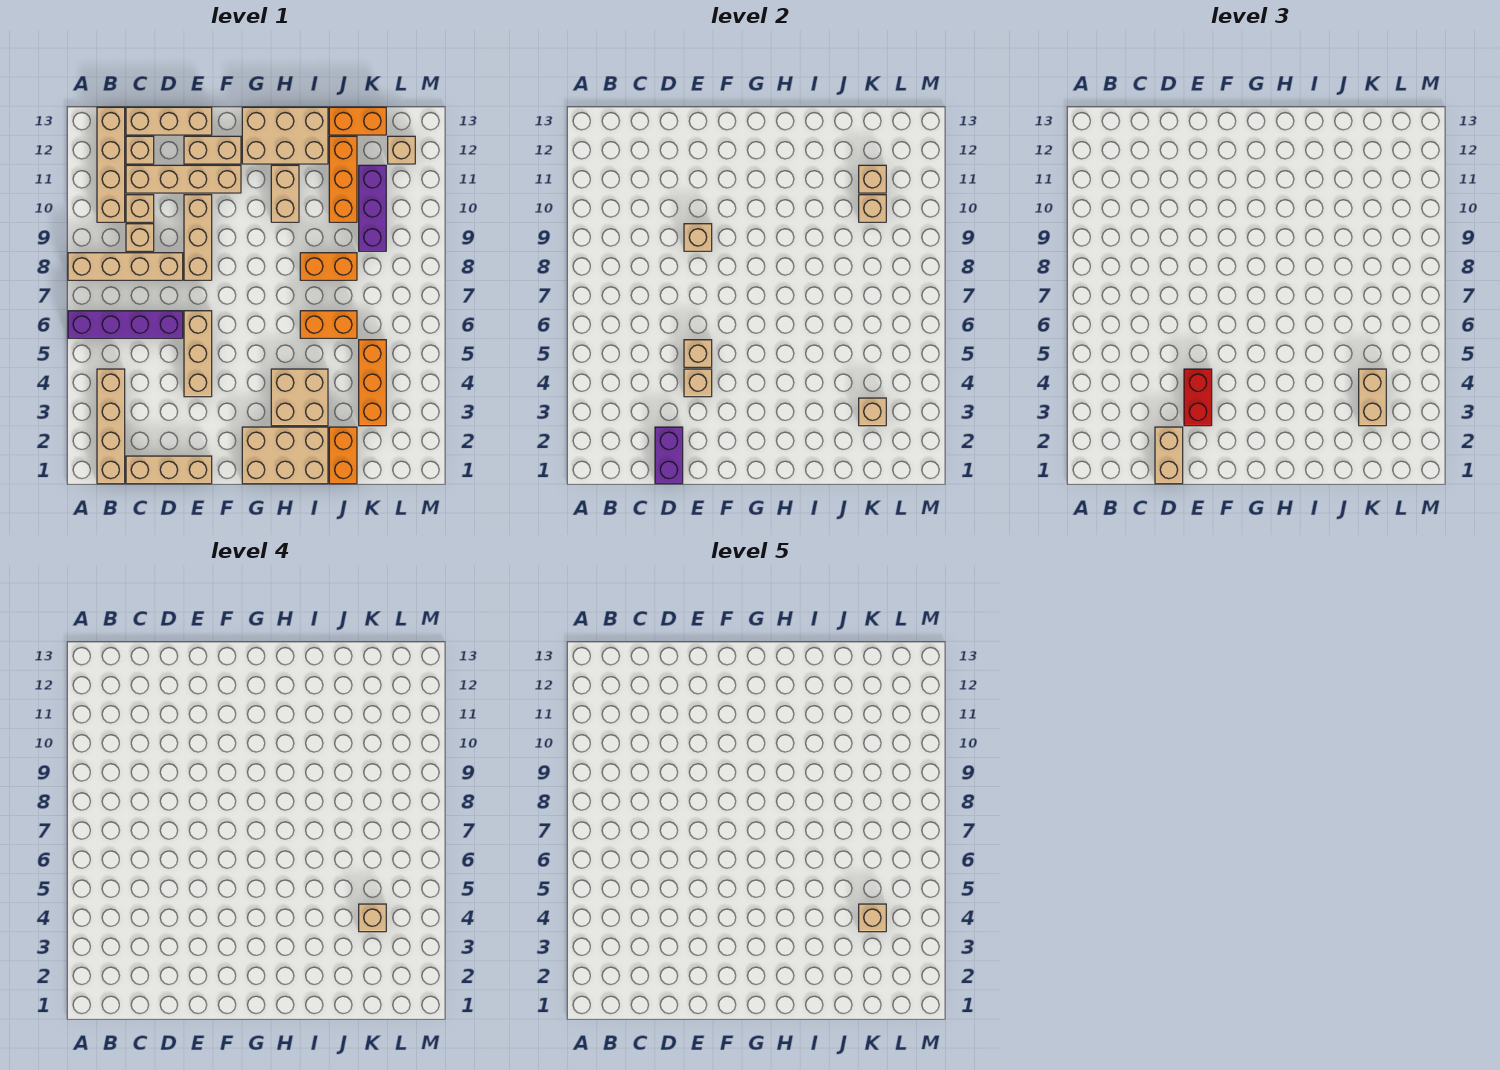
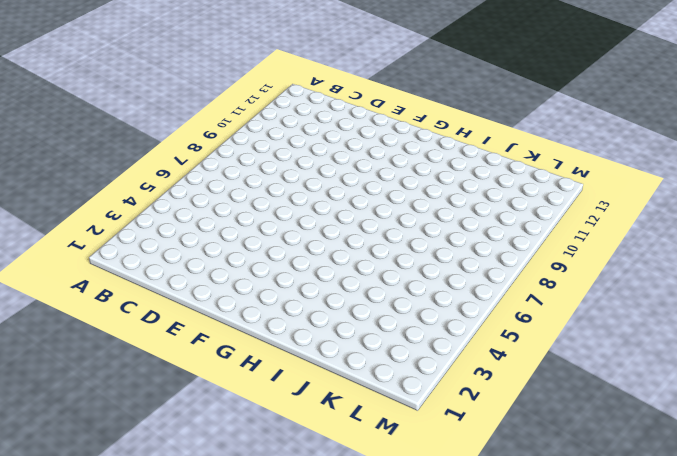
none -> purple 1x4 brick [68,311,183,338]
none -> tan 1x4 brick [68,253,183,280]
none -> tan 1x4 brick [97,369,125,484]
none -> tan 1x4 brick [97,107,125,222]

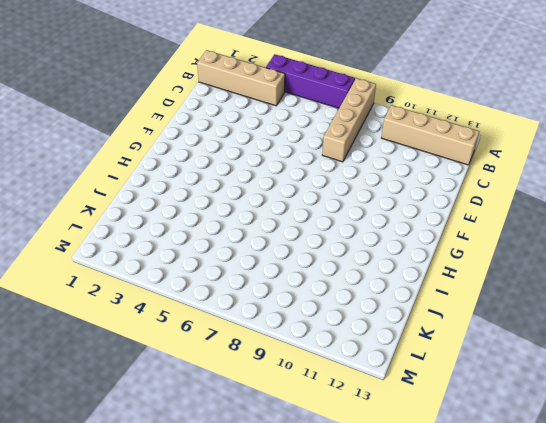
purple 1x4 brick [266,54,355,108] -> purple 1x4 brick turned to [68,311,183,338]
none -> tan 1x3 brick [126,456,212,484]
none -> tan 1x1 brick [126,224,154,251]
none -> tan 1x1 brick [126,195,154,222]
none -> tan 1x4 brick [126,165,241,193]

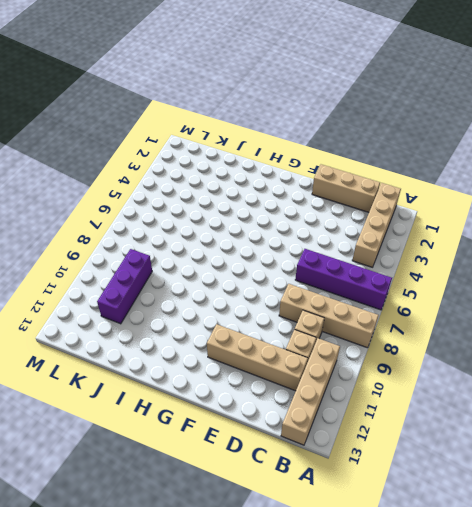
none -> tan 1x1 brick [126,136,154,164]
none -> tan 1x3 brick [126,107,212,135]
none -> tan 1x3 brick [184,311,212,397]
none -> tan 1x3 brick [184,195,212,280]

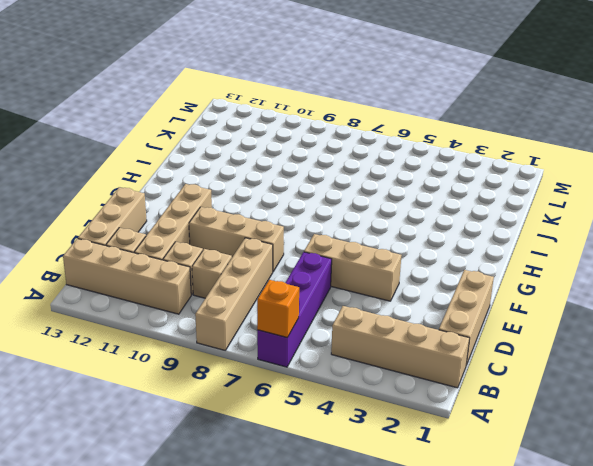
orange 1x1 brick [257,280,299,338] -> none
none -> tan 1x2 brick [184,136,241,164]
none -> tan 2x3 brick [242,427,328,484]
none -> tan 2x3 brick [242,107,328,164]
none -> tan 2x2 brick [271,369,328,426]

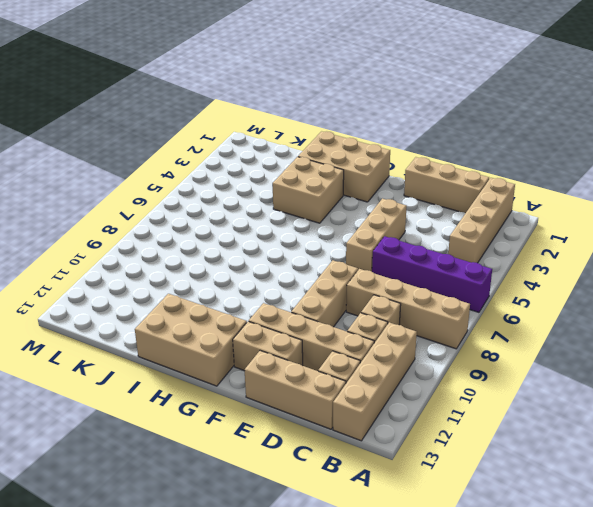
none -> tan 1x2 brick [271,165,299,222]
none -> orange 1x2 brick [300,311,357,338]
none -> orange 1x2 brick [300,253,357,280]
none -> orange 1x2 brick [329,427,357,484]

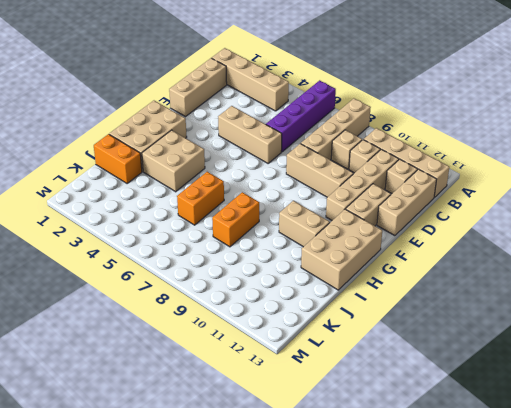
none -> orange 1x3 brick [329,136,357,222]
none -> orange 1x2 brick [329,107,386,135]
none -> orange 1x3 brick [359,340,386,426]
none -> purple 1x3 brick [359,165,386,251]

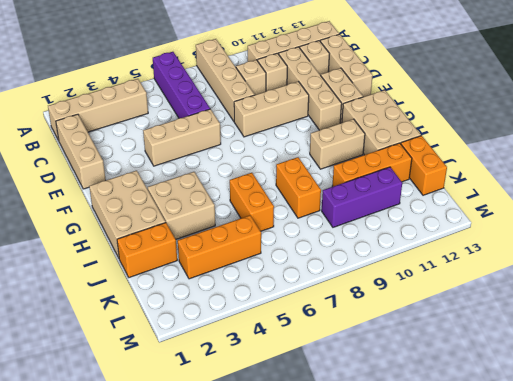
none -> tan 1x1 brick [388,136,415,164]
none -> purple 1x2 brick [655,427,683,484]
none -> tan 1x1 brick [684,369,712,397]
none -> tan 1x1 brick [684,340,712,367]

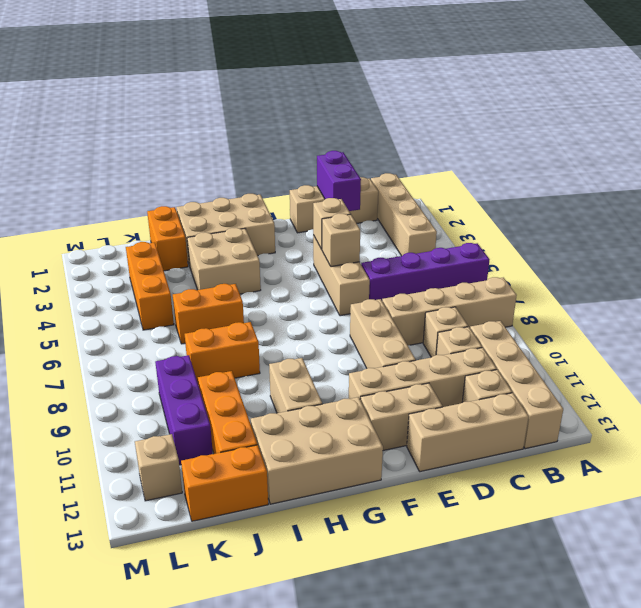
none -> tan 1x1 brick [684,224,712,251]
none -> tan 1x1 brick [859,398,886,426]
none -> tan 1x1 brick [859,195,886,222]
none -> tan 1x1 brick [859,165,886,193]

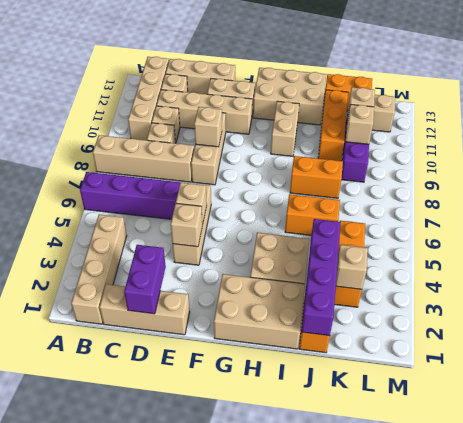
purple 1x4 brick [302,219,340,336] -> none
none -> tan 1x2 brick [1155,427,1183,484]
none -> red 1x2 brick [1184,369,1212,426]
none -> tan 1x2 brick [1359,369,1386,426]
none -> tan 1x1 brick [359,904,386,932]

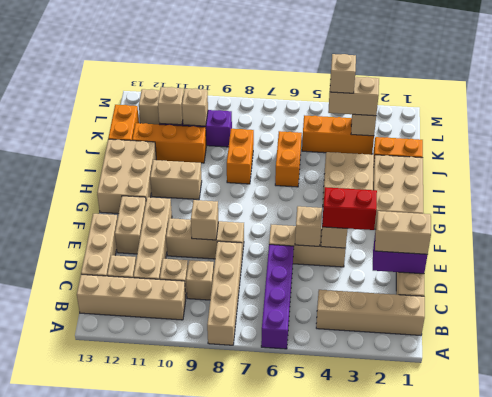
none -> tan 1x1 brick [859,904,886,932]

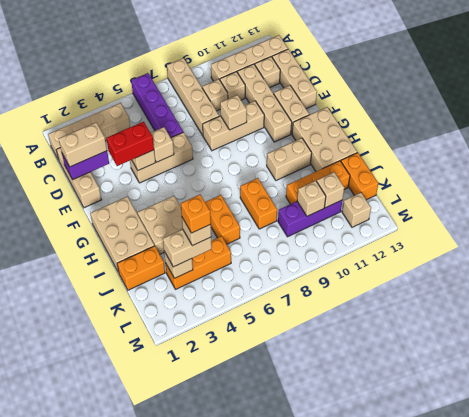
orange 1x1 brick [181,195,211,233] -> tan 1x1 brick [859,904,886,932]

